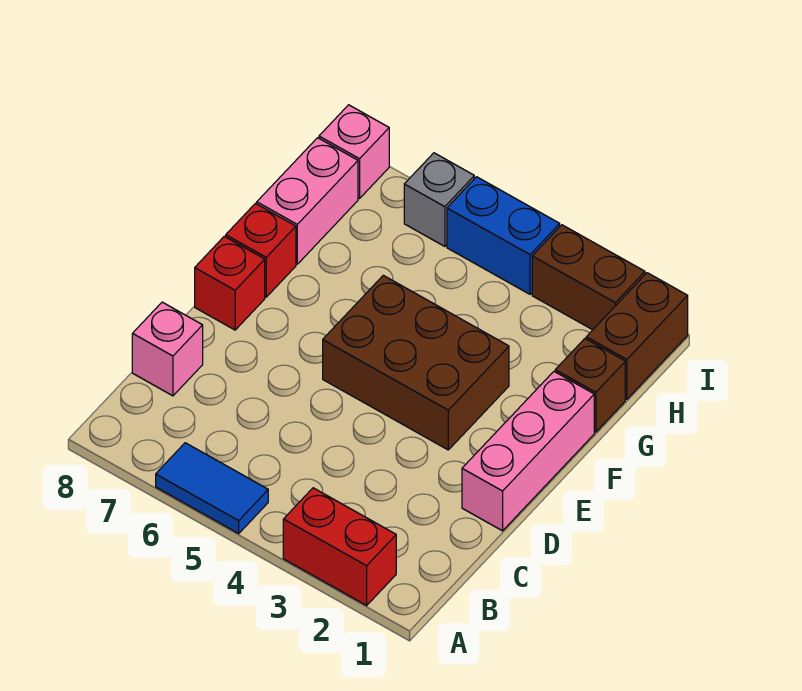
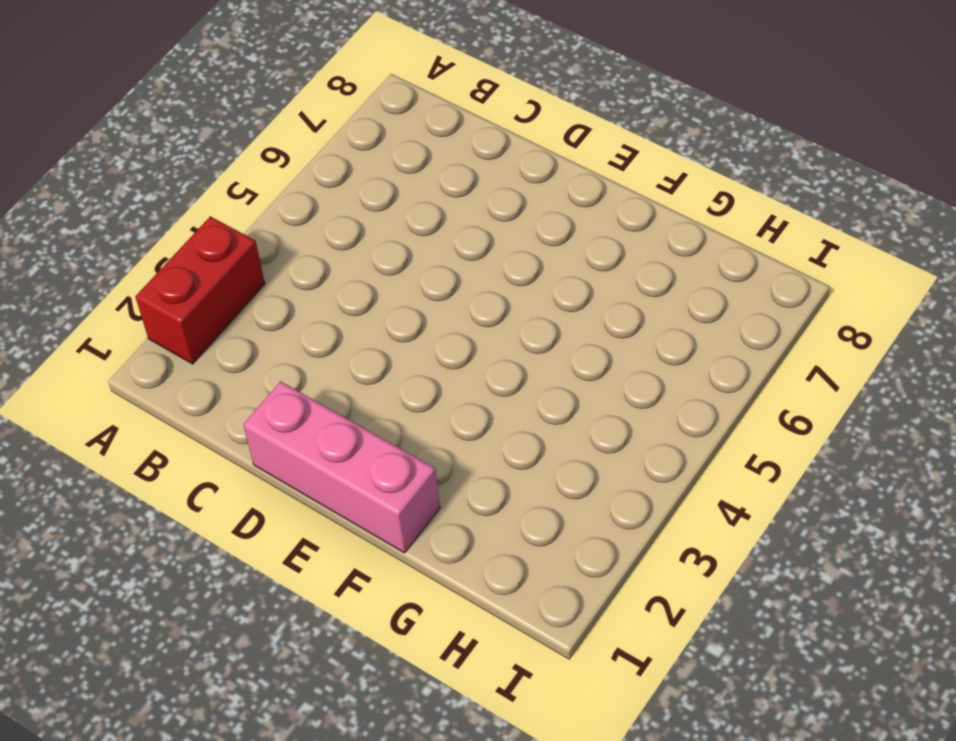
none -> blue 1x2 tile [156,443,268,533]
none -> pink 1x1 brick [132,302,203,396]
none -> brown 2x3 brick [323,275,509,450]

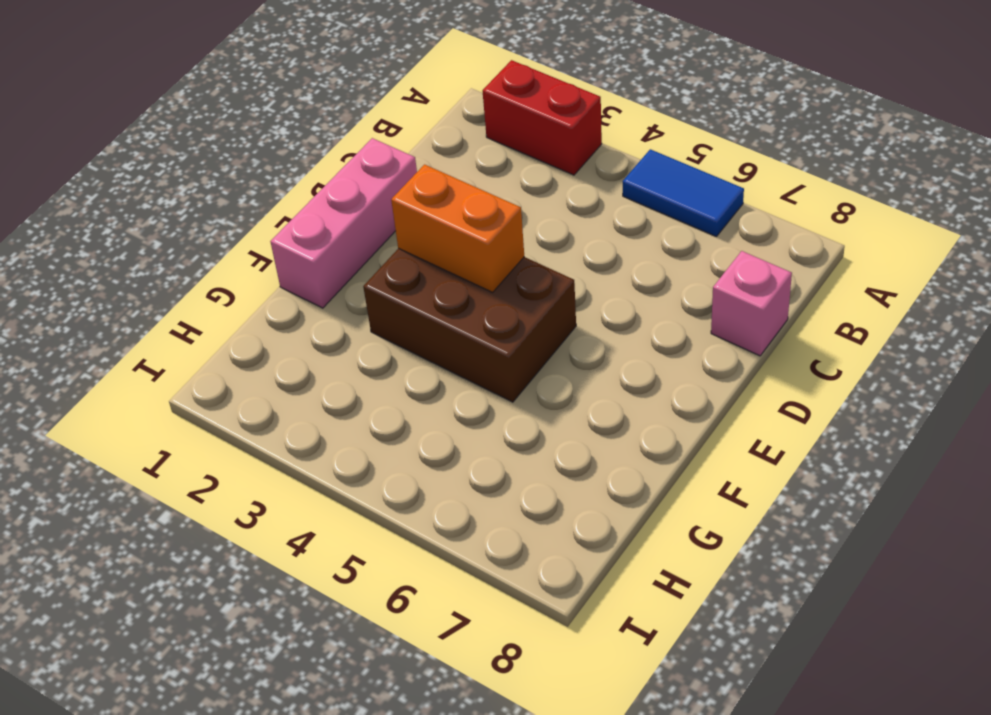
orange 1x2 brick [391,165,524,292] -> none
none -> red 1x1 brick [195,236,265,330]
none -> red 1x1 brick [226,204,296,297]
none -> brown 1x1 brick [555,339,625,432]

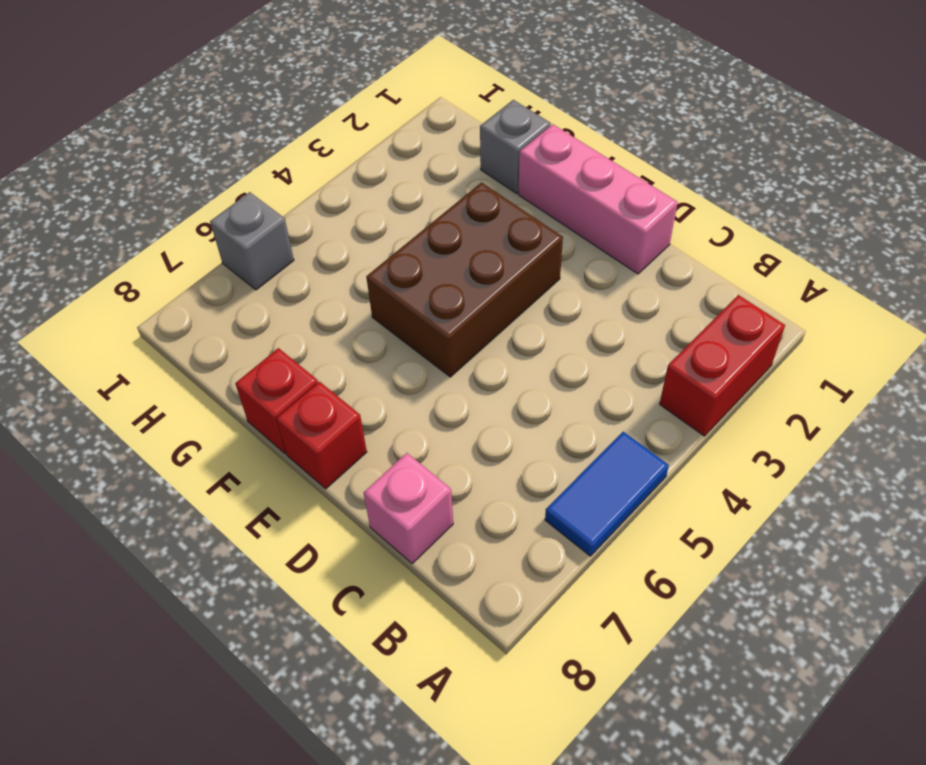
grey 1x1 brick [480,100,551,193] -> brown 1x1 brick [555,339,625,432]
none -> pink 1x2 brick [257,138,358,264]
none -> brown 1x2 brick [586,273,688,399]
none -> brown 1x2 brick [532,225,645,330]

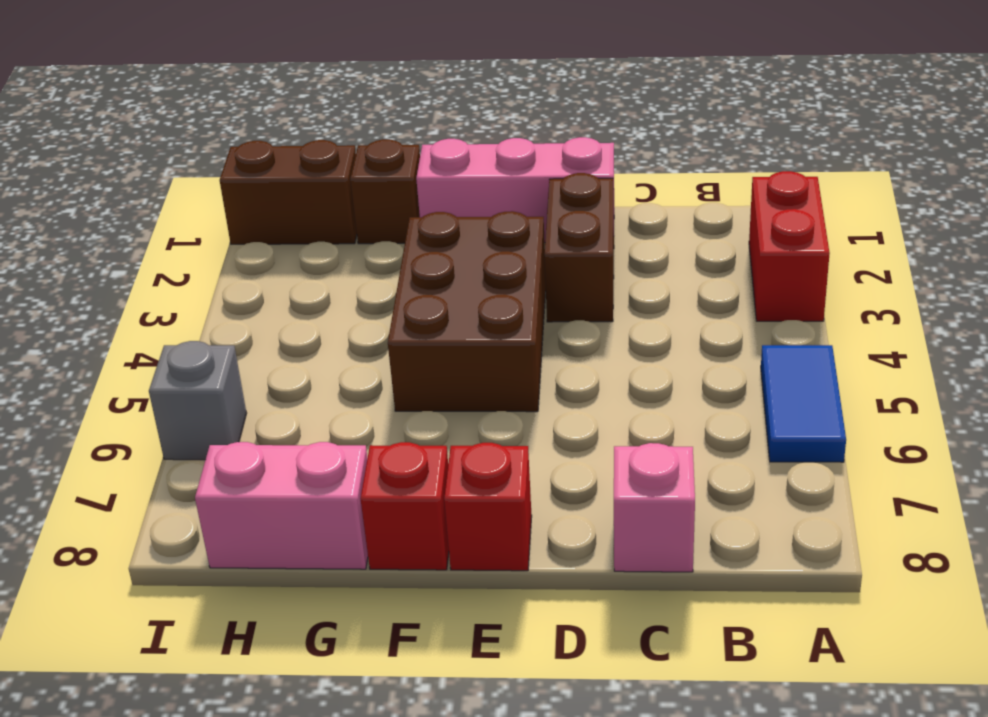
brown 1x2 brick [545,173,614,322] -> brown 1x2 brick moved to [532,225,645,330]
none -> blue 1x2 brick [447,177,560,294]
none -> pink 1x1 brick [319,105,389,199]

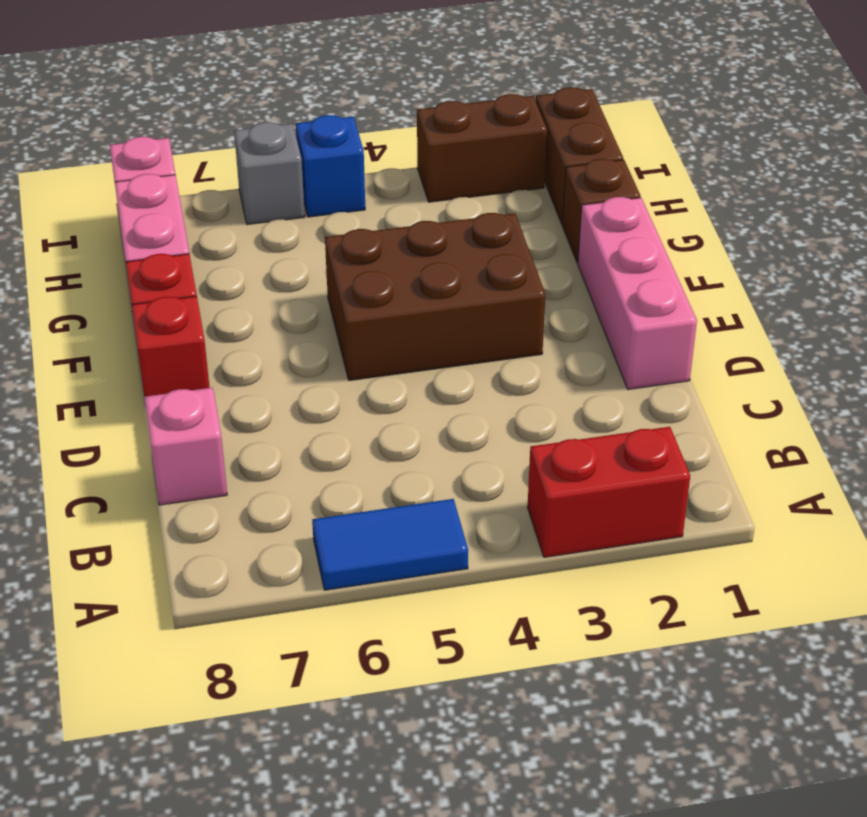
blue 1x1 brick [296,115,365,217] -> blue 1x2 brick [447,177,560,294]

